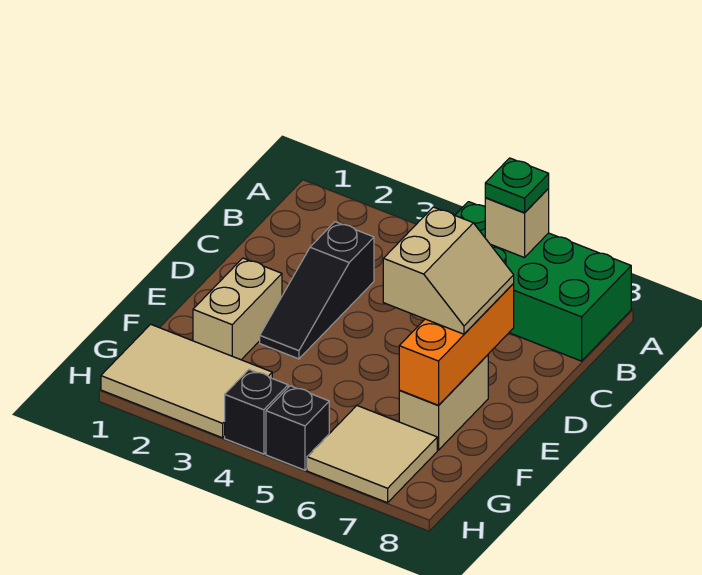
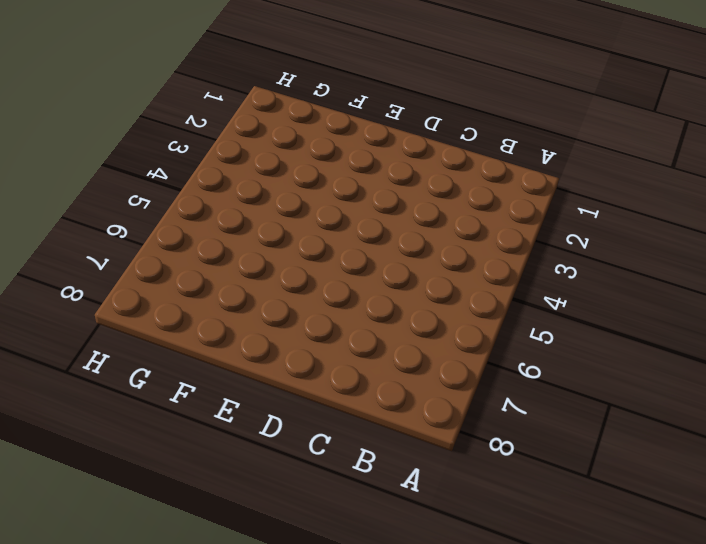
none -> green 2x4 brick [455,202,631,361]
none -> black 1x3 slope [260,222,374,359]
none -> tan 1x2 brick [193,258,282,360]

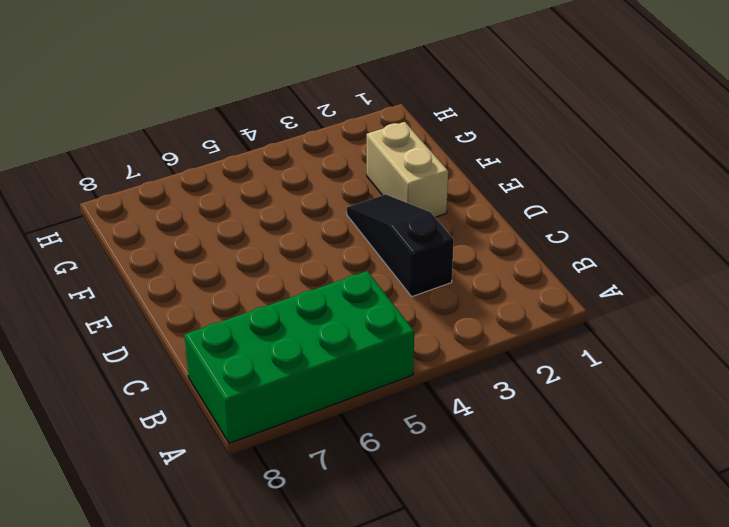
none -> tan 1x2 brick [399,355,488,450]
none -> tan 2x3 tile [101,324,272,438]
none -> tan 2x2 tile [307,406,437,503]

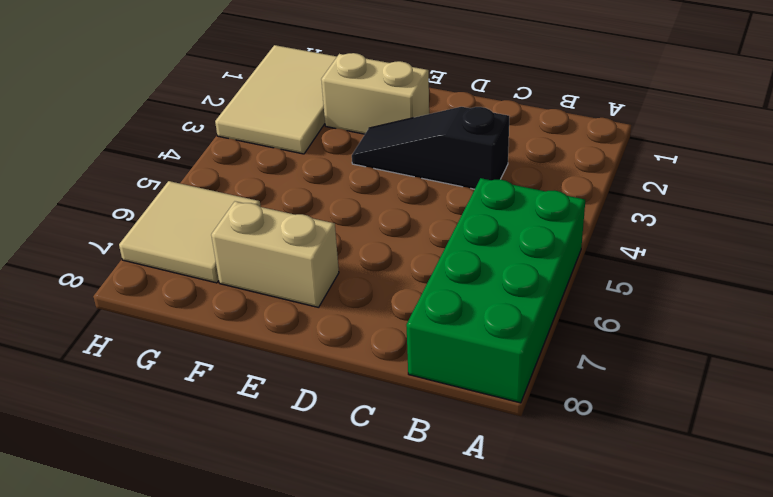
none -> black 1x1 brick [225,370,288,454]
none -> black 1x1 brick [266,386,329,470]
none -> tan 1x1 brick [485,189,549,258]

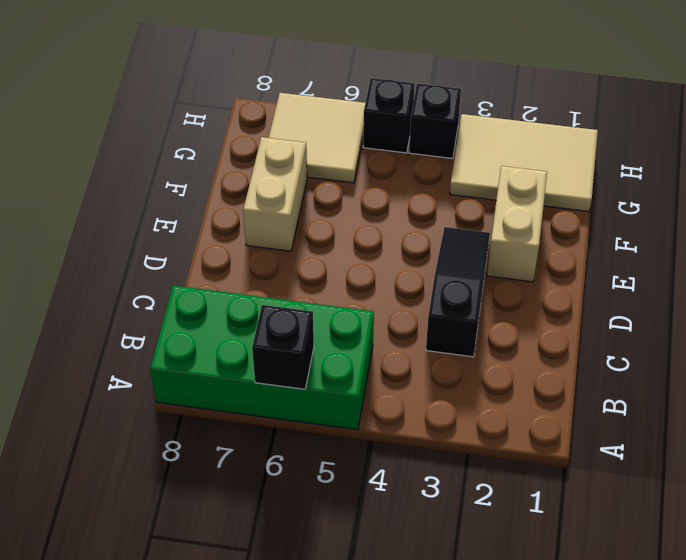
black 1x1 brick [252,305,314,389] -> tan 1x1 brick [485,189,549,258]
none -> orange 1x3 brick [399,284,514,405]
none -> green 1x1 plate [485,158,549,213]
none -> tan 2x2 slope [383,207,514,334]

